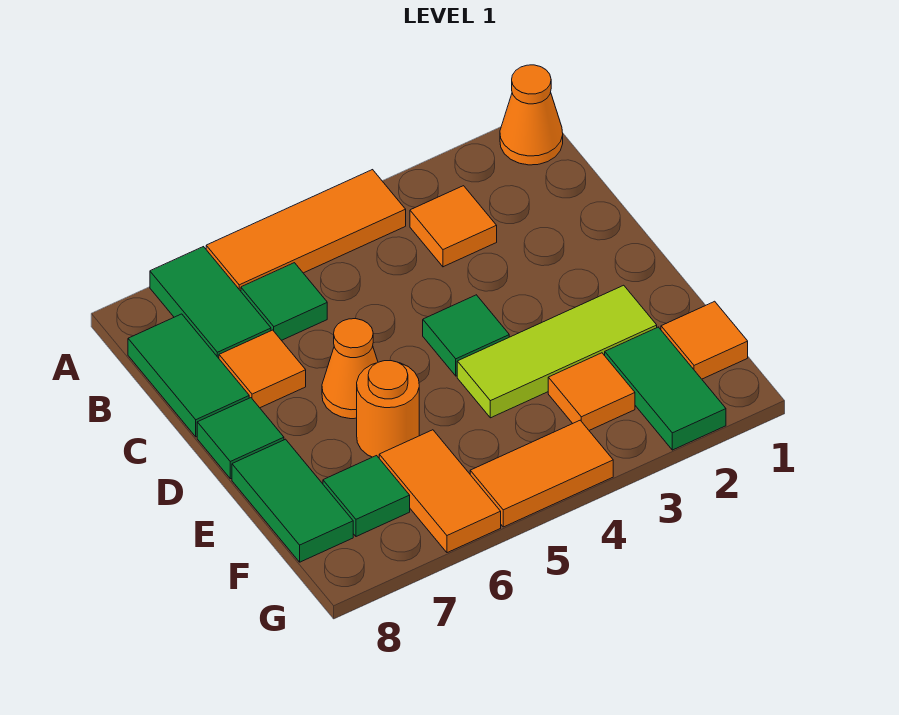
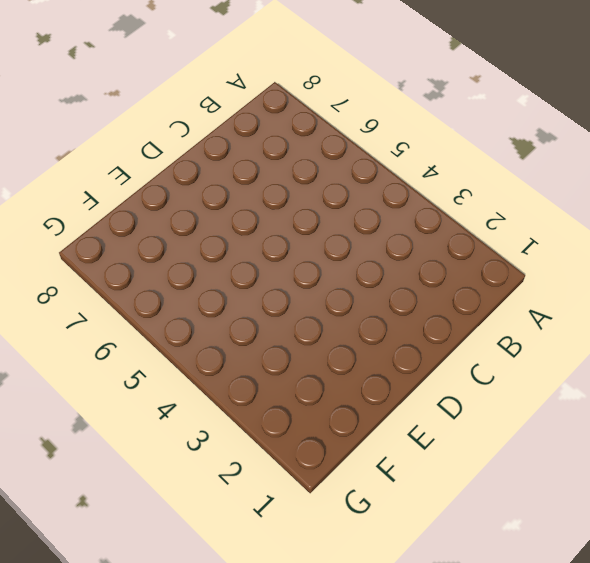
none -> orange 1x1 cone [500,65,563,165]
none -> orange 1x3 tile [206,170,406,291]
none -> green 1x2 tile [150,247,271,358]

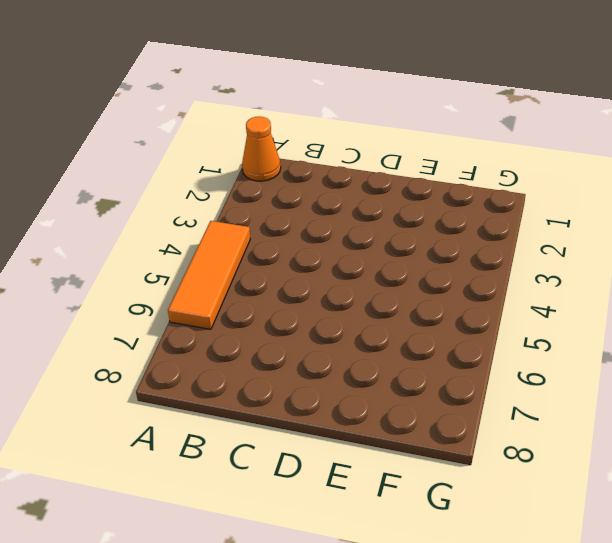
none -> green 1x2 tile [150,247,271,358]
none -> orange 1x1 tile [410,186,497,267]
none -> green 1x1 tile [241,263,327,340]

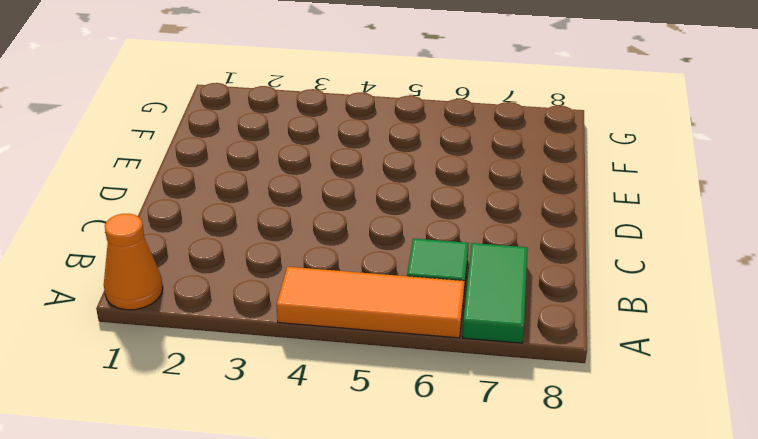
none -> orange 1x1 tile [410,186,497,267]
none -> green 1x2 tile [128,314,249,437]
none -> orange 1x1 tile [219,330,306,408]

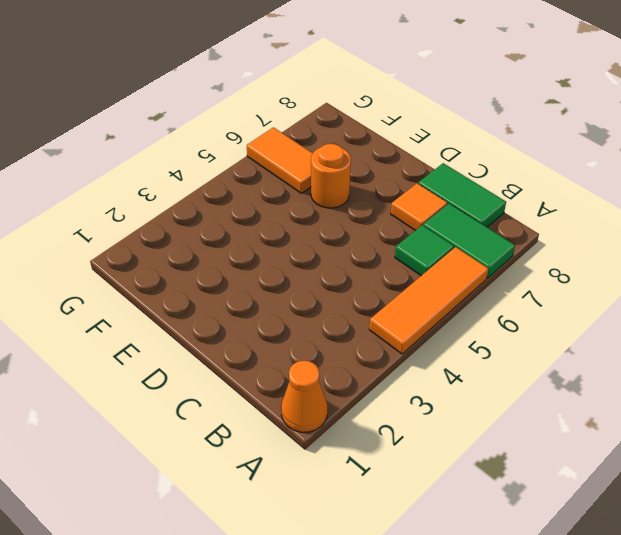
none -> orange 1x1 tile [410,186,497,267]
none -> green 1x1 tile [423,295,509,376]
none -> orange 1x1 cone [322,319,378,419]

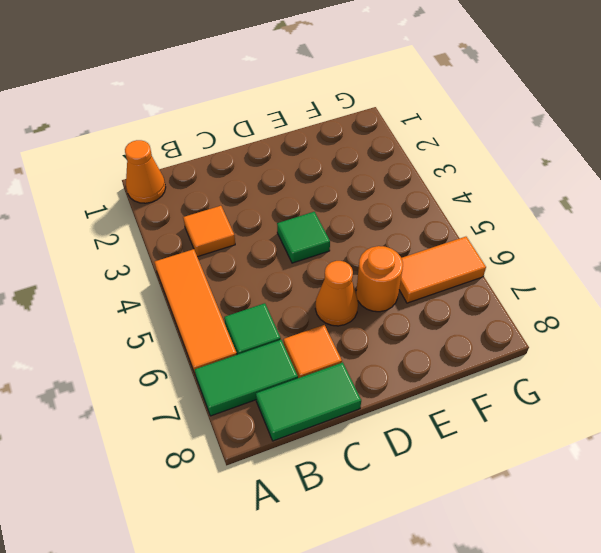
none -> green 1x1 tile [197,398,284,479]
none -> lime 1x3 tile [457,285,657,418]
none -> green 1x2 tile [232,439,353,562]

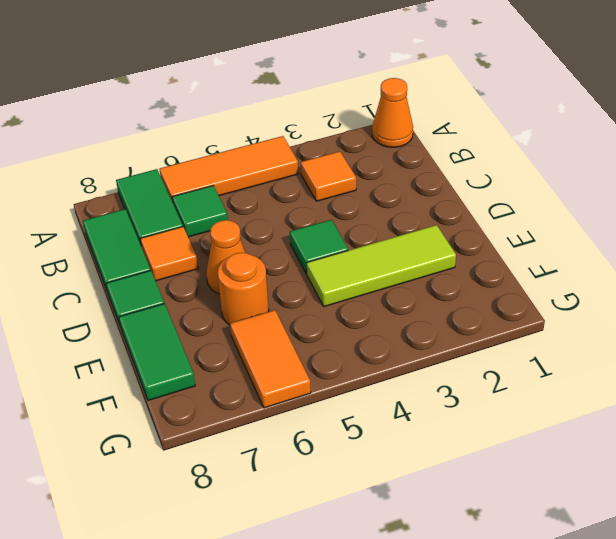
none -> orange 1x1 tile [661,301,748,379]
none -> green 1x2 tile [605,327,726,450]
none -> orange 1x1 tile [548,353,635,430]

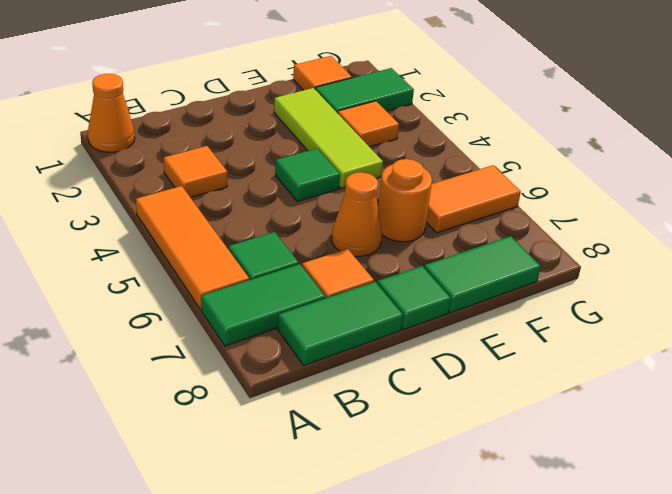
none -> green 1x1 tile [323,456,410,537]
none -> orange 1x2 tile [470,420,613,527]

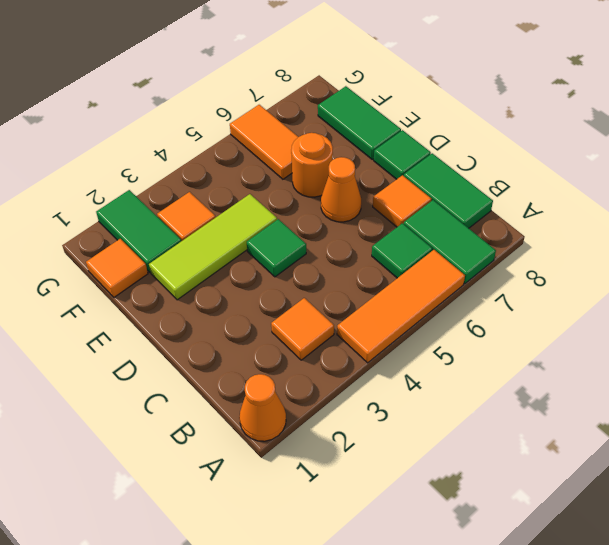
none -> green 1x1 tile [323,456,410,537]
none -> orange 1x2 tile [470,420,613,527]

